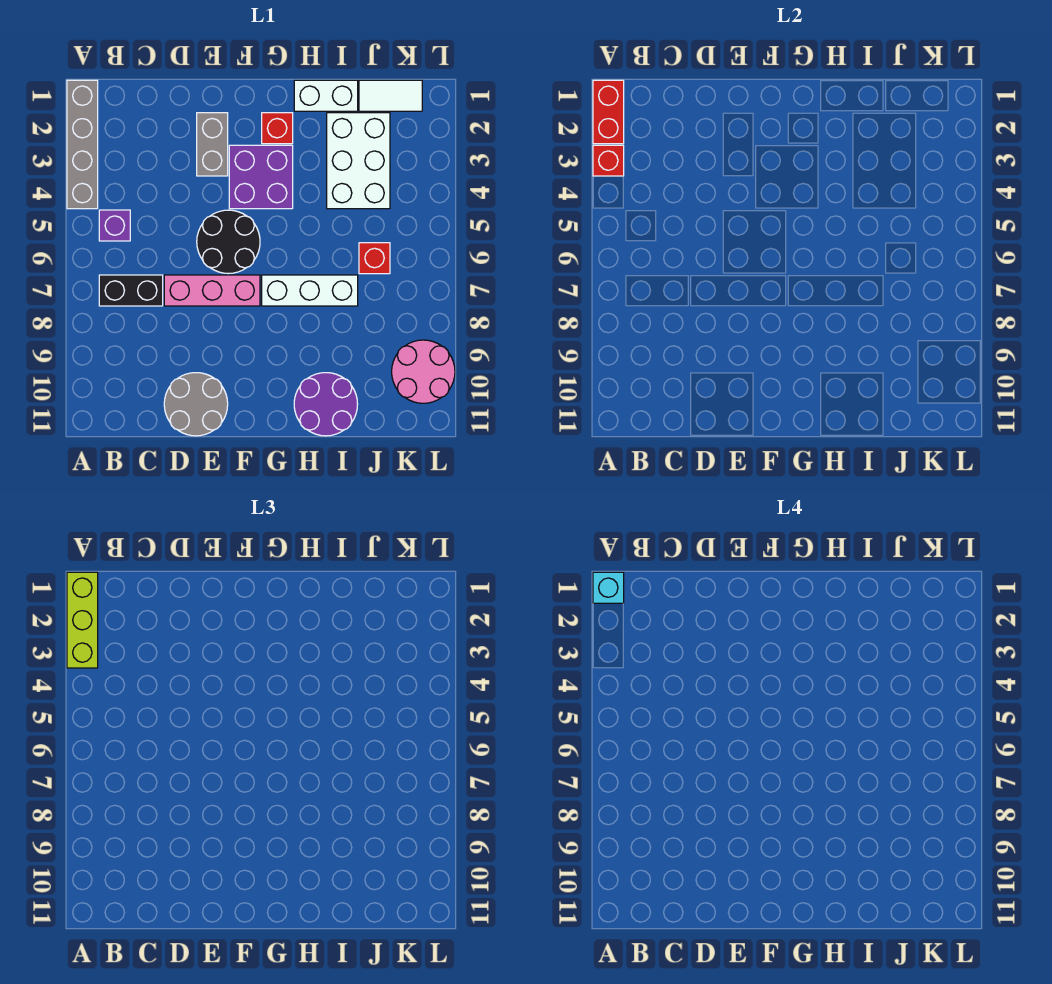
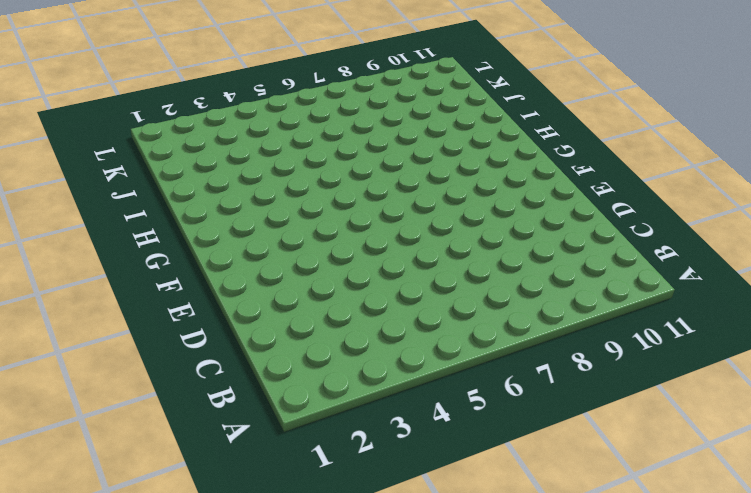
none -> grey 1x4 brick [67,80,98,209]
none -> purple 1x1 brick [99,210,130,241]
none -> black 1x2 brick [99,275,163,306]

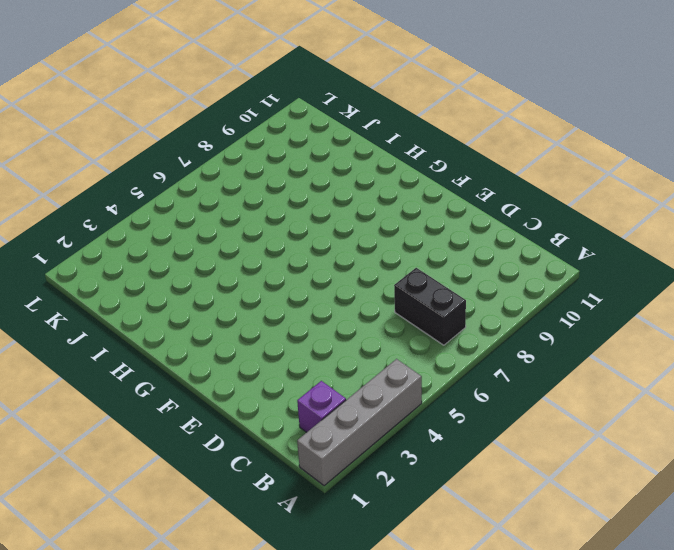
purple 1x1 brick [297,381,346,432] -> purple 1x1 brick moved to [99,210,130,241]
none -> pink 1x3 brick [164,275,260,306]
none -> grey 2x2 round brick [164,373,228,436]
none -> grey 1x2 brick [197,113,228,176]

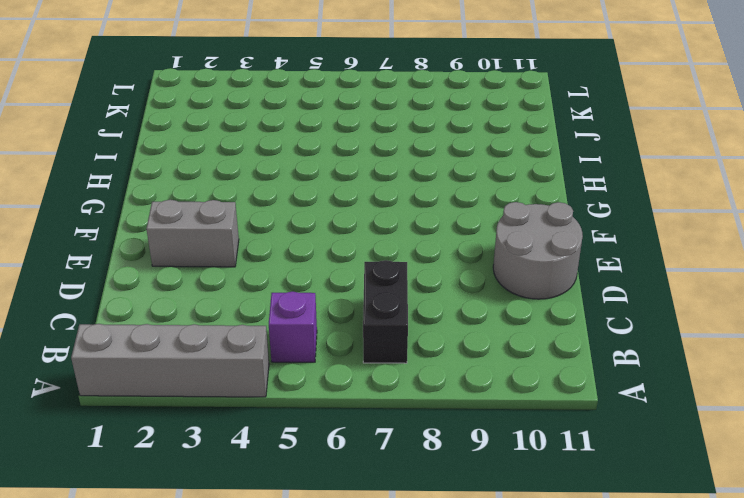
none -> pink 1x3 brick [164,275,260,306]
none -> black 2x2 round brick [197,210,260,274]
none -> purple 2x2 brick [229,145,293,209]

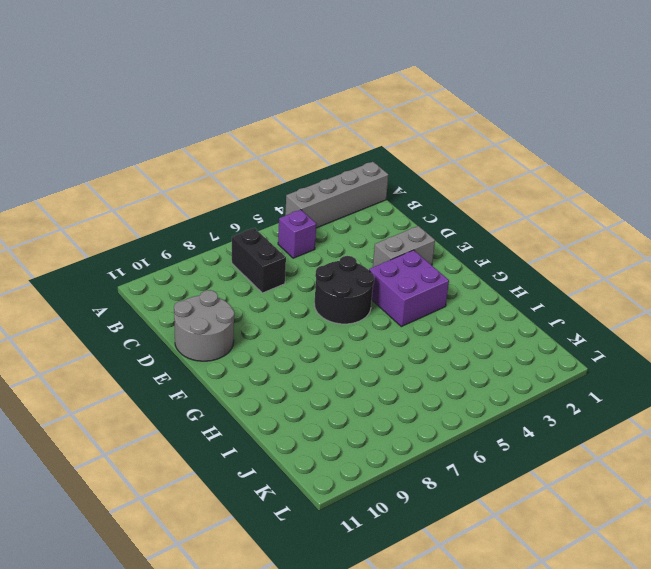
none -> pink 1x3 brick [164,275,260,306]
none -> red 1x1 brick [262,113,293,144]
none -> white 1x3 brick [262,275,358,306]

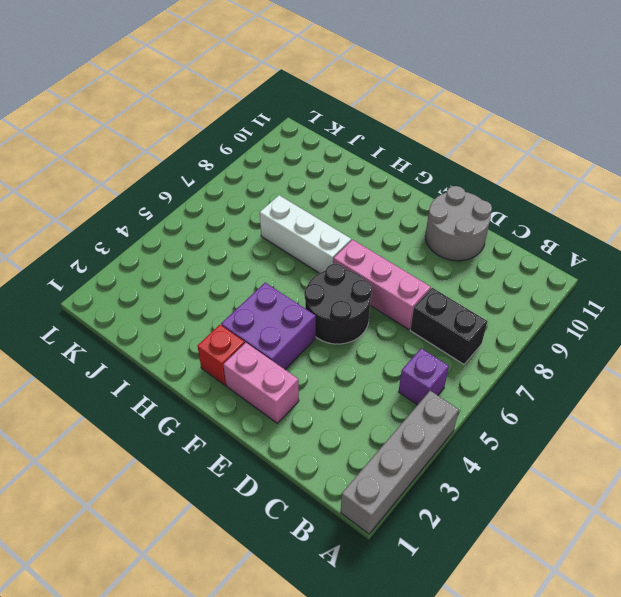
pink 1x2 brick [223,343,299,423] -> grey 1x2 brick [197,113,228,176]
none -> white 1x2 brick [294,80,358,111]
none -> purple 2x2 round brick [294,373,358,436]
none -> white 2x3 brick [327,113,390,209]

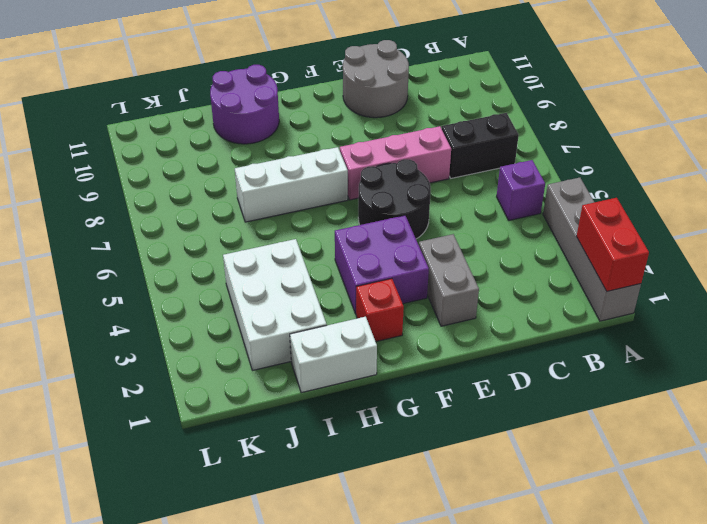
none -> white 1x2 tile [359,80,422,111]
none -> red 1x1 brick [359,243,390,274]
none -> pink 2x2 round brick [392,340,455,403]

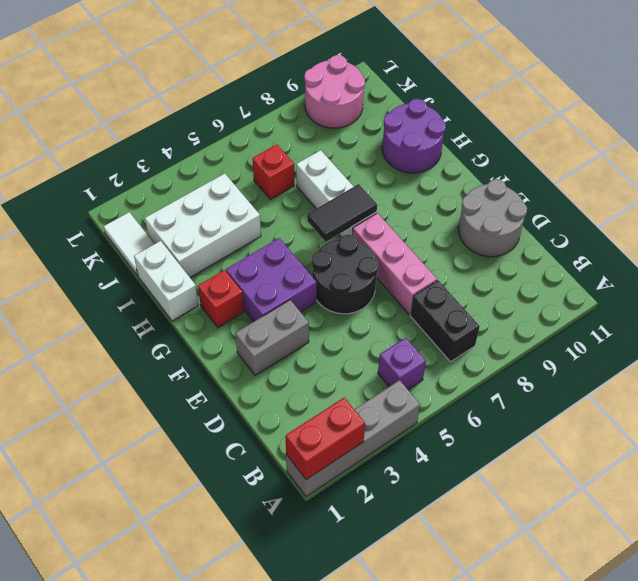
black 1x2 tile [307,184,377,242] -> none
none -> red 1x1 brick [593,145,624,176]
none -> lime 1x3 brick [67,572,98,668]
none -> cyan 1x1 brick [593,572,624,603]

